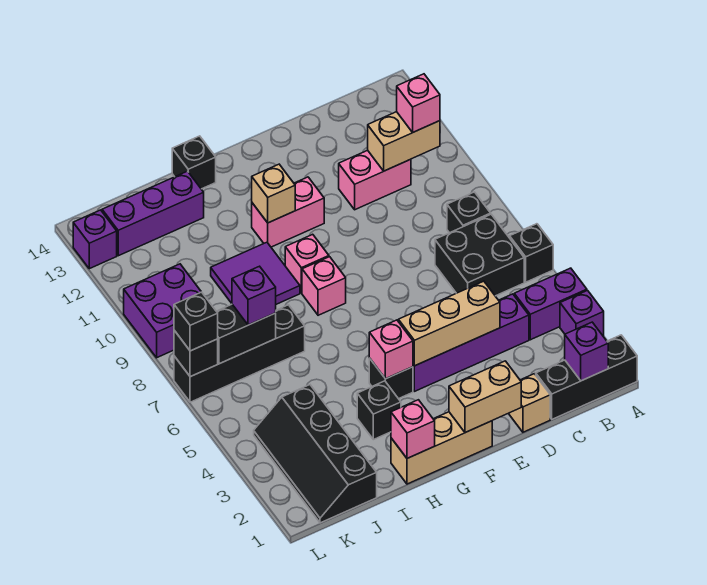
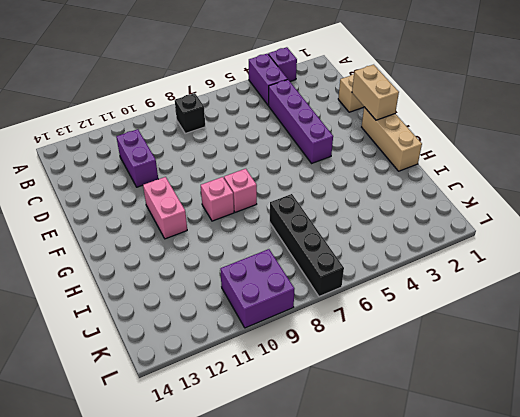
purple 1x2 brick [116,129,158,187] -> pink 1x2 brick [339,150,411,210]
none -> black 1x3 brick [536,335,637,419]
none -> black 1x1 brick [510,224,553,282]
none -> black 2x2 brick [435,214,524,296]
none -> black 1x1 brick [369,358,413,399]

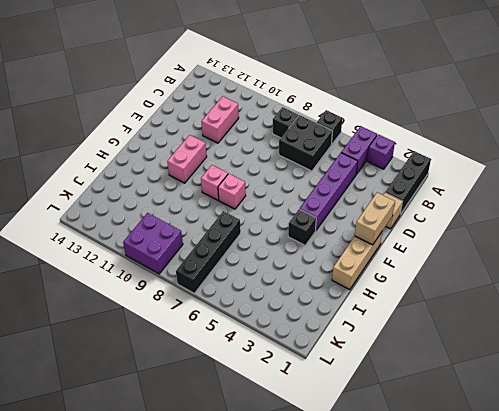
none -> black 1x1 brick [357,381,401,440]
none -> purple 2x2 tile [211,242,300,304]
none -> black 1x1 brick [172,136,216,189]
none -> purple 1x3 brick [102,171,204,256]

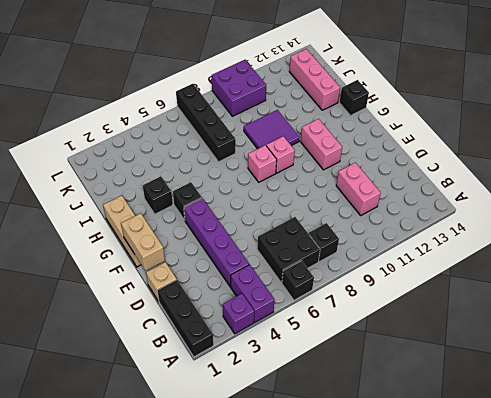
pink 1x3 brick [289,49,340,110] -> purple 1x3 brick [102,171,204,256]
none -> black 2x4 slope [254,385,377,523]
none -> purple 1x1 brick [73,210,117,269]
none -> purple 1x1 brick [565,322,608,381]
none -> tan 1x2 brick [368,112,440,171]

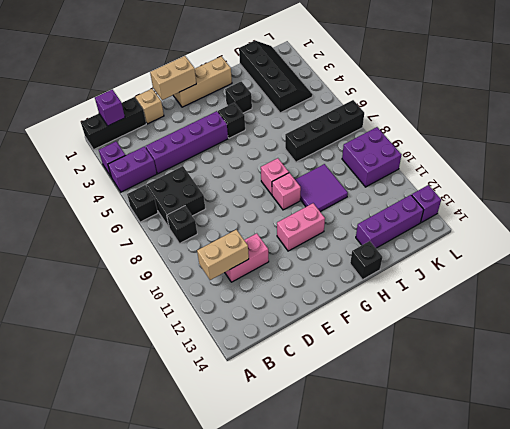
none -> tan 1x3 brick [398,281,500,366]
none -> pink 1x1 brick [369,320,413,379]
none -> tan 1x1 brick [252,164,295,223]
none -> pink 1x1 brick [391,400,435,458]

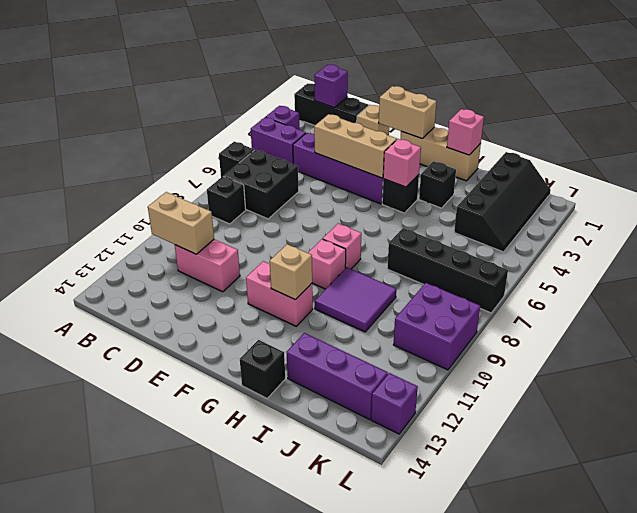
none -> black 1x2 brick [216,304,276,364]
none -> black 1x1 brick [174,330,218,377]
none -> pink 1x1 brick [397,74,440,133]
none -> purple 1x1 brick [232,266,276,325]

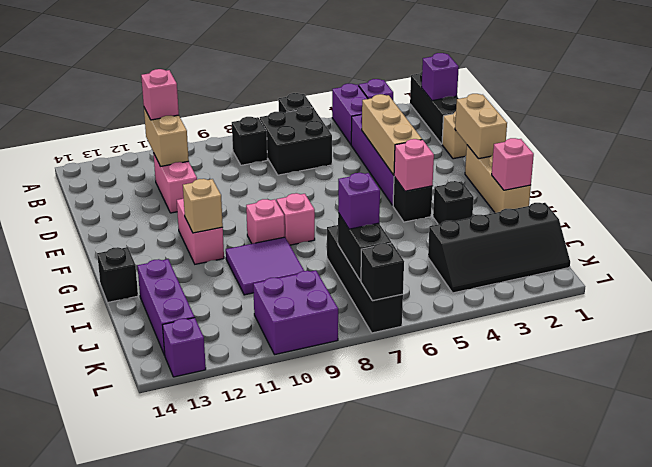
none -> black 1x1 brick [174,292,218,351]

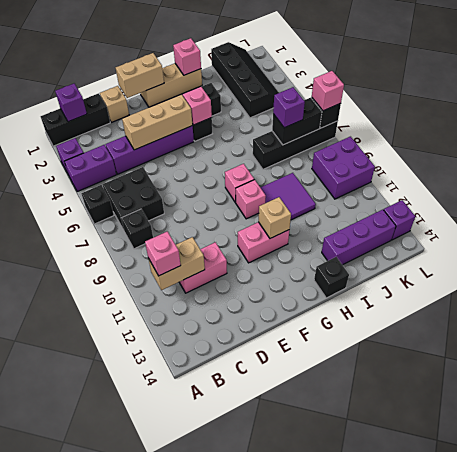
pink 1x1 brick [312,71,344,111] -> black 1x1 brick [174,292,218,351]

